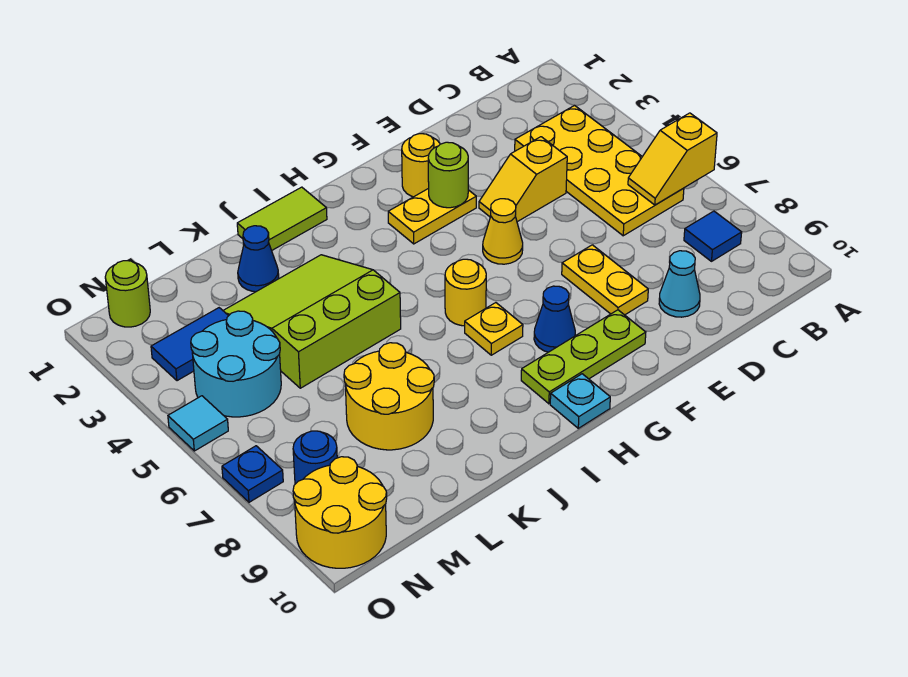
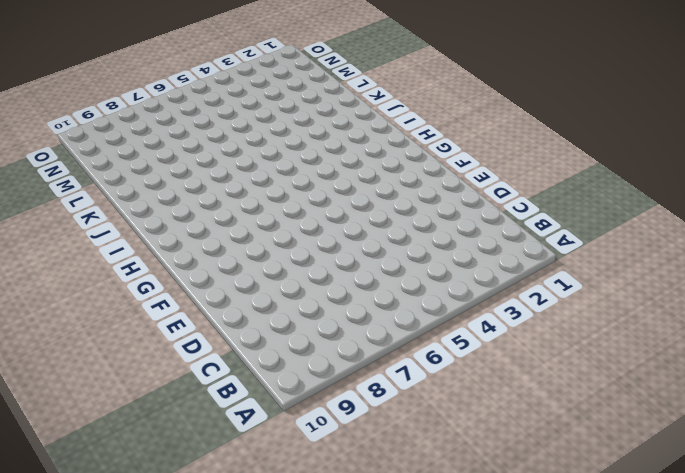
none -> yellow 2x4 plate [515,105,684,236]
none -> blue 1x1 tile [684,211,742,261]
none -> yellow 1x2 slope [479,137,567,222]

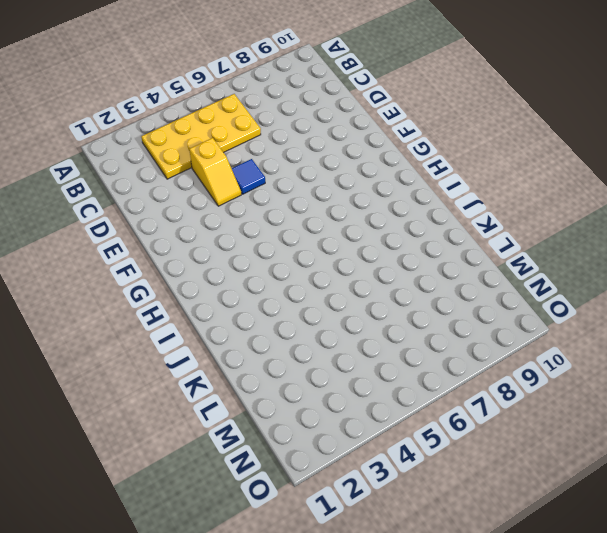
blue 1x1 tile [232,159,265,194] -> blue 1x1 tile moved to [684,211,742,261]
none -> cyan 1x1 cone [659,251,700,317]
none -> yellow 1x2 plate [562,245,648,315]
none -> yellow 1x1 round brick [402,134,440,197]

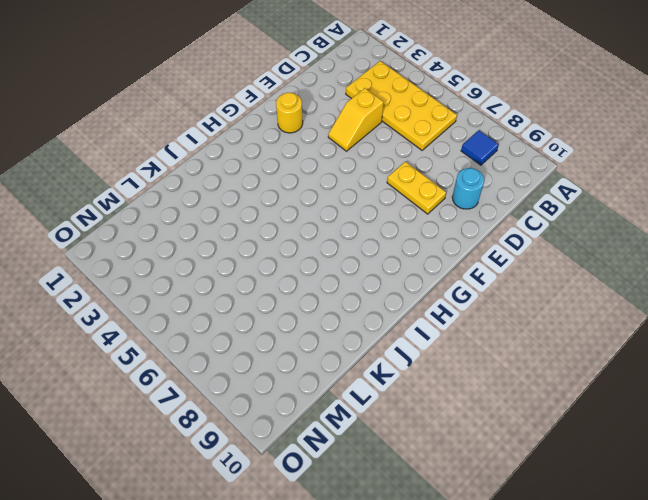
cyan 1x1 round brick [452,168,484,209] -> cyan 1x1 cone [659,251,700,317]
none -> yellow 1x2 plate [388,188,476,244]
none -> yellow 1x1 cone [483,199,523,264]
none -> lime 1x3 plate [521,310,646,404]

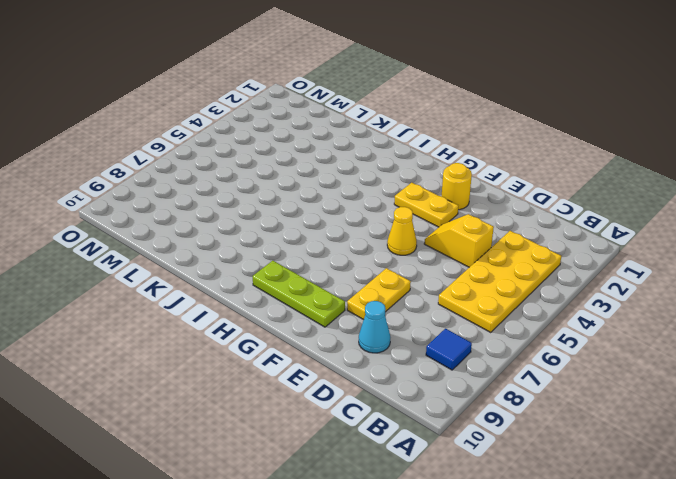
none -> blue 1x1 cone [534,286,575,352]
none -> yellow 1x1 round brick [445,259,486,326]
none -> yellow 1x1 plate [465,303,523,355]

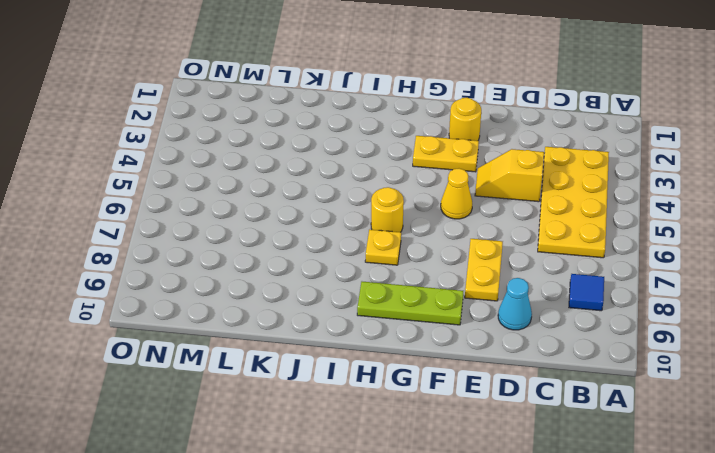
none -> blue 1x1 cone [534,286,575,352]
none -> cyan 1x1 plate [550,374,610,428]
none -> lime 1x2 tile [237,187,327,250]

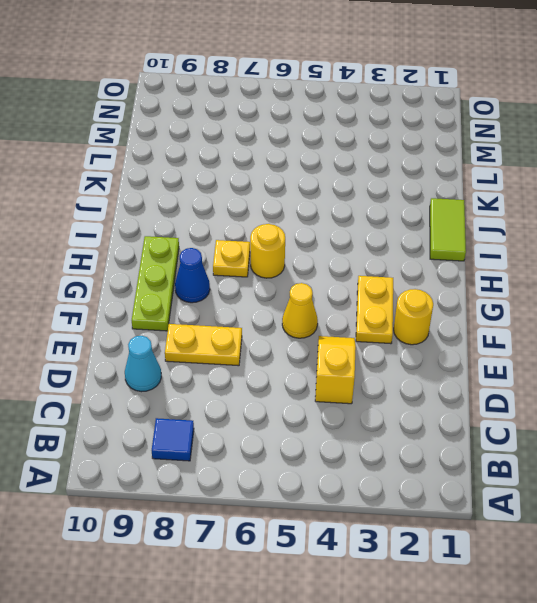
none -> yellow 2x4 plate [515,105,684,236]
none -> cyan 1x1 plate [550,374,610,428]
none -> lime 3x3 slope [223,255,401,388]

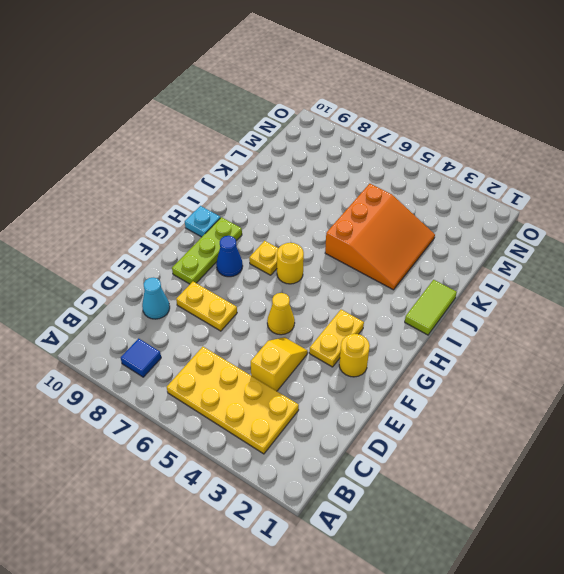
orange 3x3 slope [325,184,435,290] -> lime 3x3 slope [223,255,401,388]
none -> blue 1x1 cone [238,226,279,292]
none -> yellow 2x2 round brick [344,343,434,450]
none -> blue 1x2 tile [151,308,228,381]

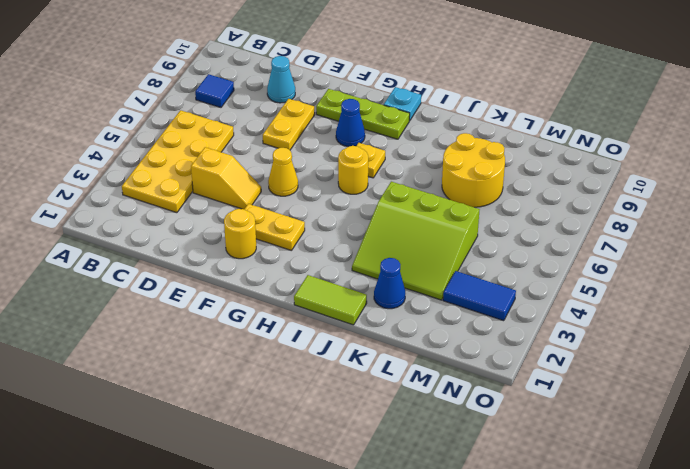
none -> cyan 2x2 round brick [191,311,281,417]
none -> lime 1x1 round brick [105,261,150,327]
none -> blue 1x1 round brick [293,431,337,484]

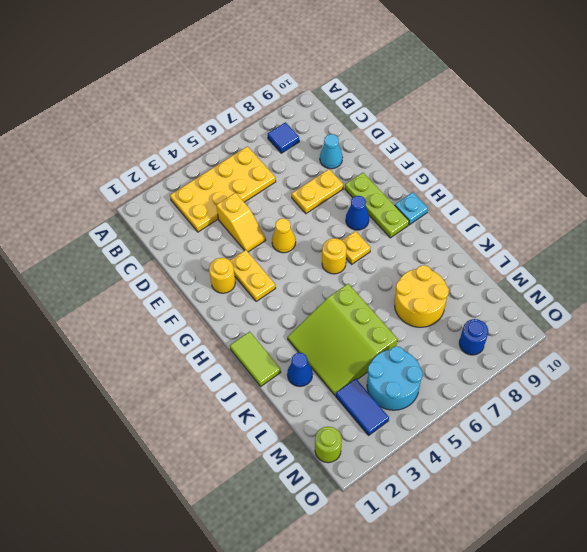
none -> yellow 2x2 round brick [293,457,387,568]
none -> cyan 1x1 tile [168,396,228,451]
none -> blue 1x1 plate [222,446,283,502]

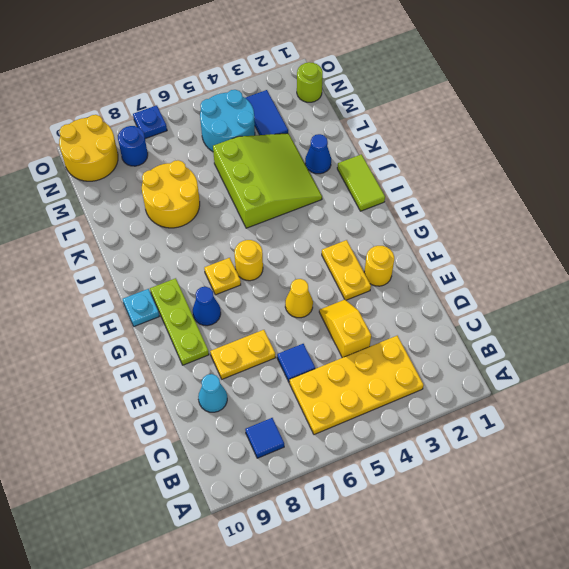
blue 1x1 tile [277,344,315,382] -> none
none -> cyan 1x1 tile [168,396,228,451]
none -> yellow 1x2 slope [628,113,717,205]
none -> lime 1x1 round brick [428,142,468,208]

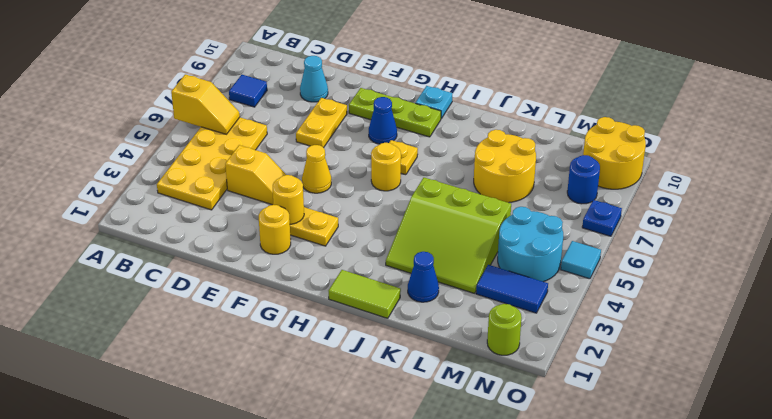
yellow 1x1 round brick [273,175,304,224] -> lime 1x1 round brick [428,142,468,208]

